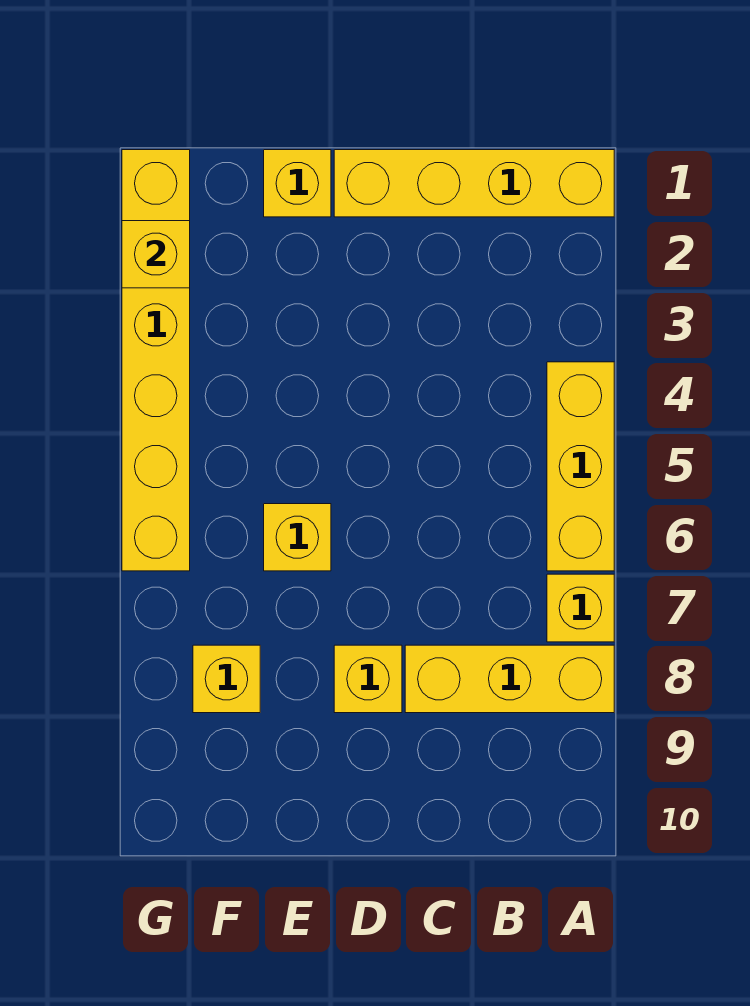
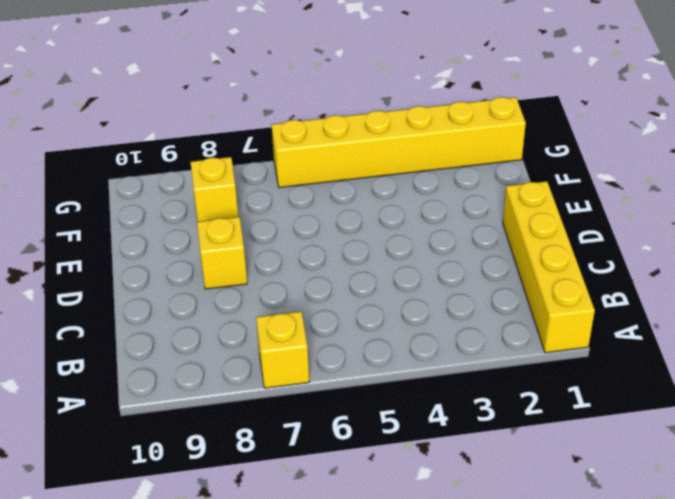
none -> yellow 1x3 brick [547,362,614,571]
none -> yellow 1x3 brick [405,645,614,713]

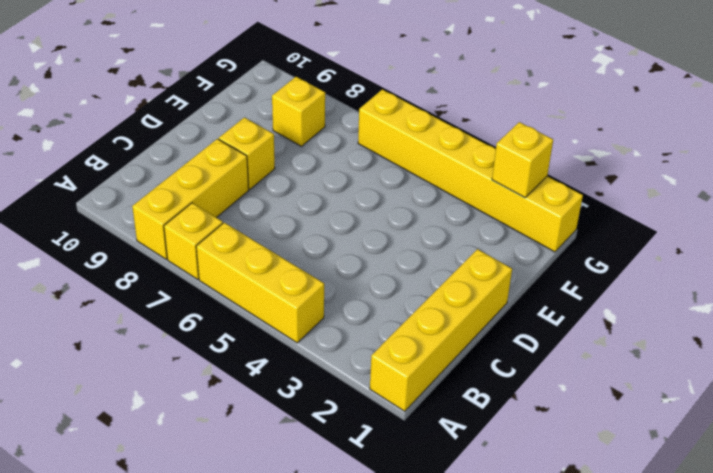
none -> yellow 1x1 brick [264,150,331,217]
none -> yellow 1x1 brick [264,504,331,571]

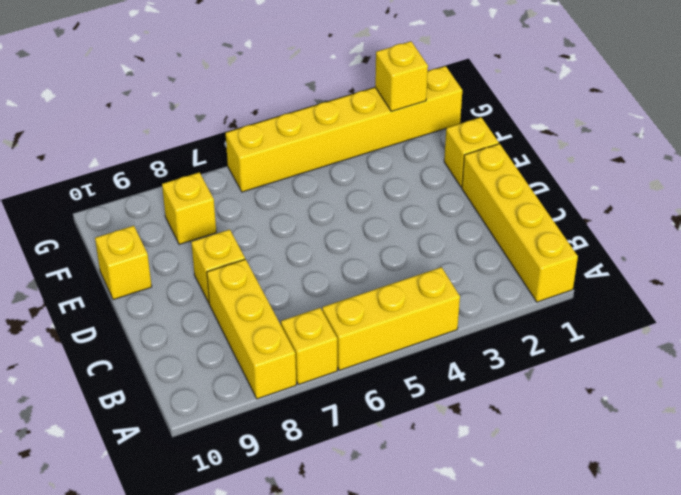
yellow 1x1 brick [95,226,152,300] -> yellow 1x1 brick moved to [264,504,331,571]

